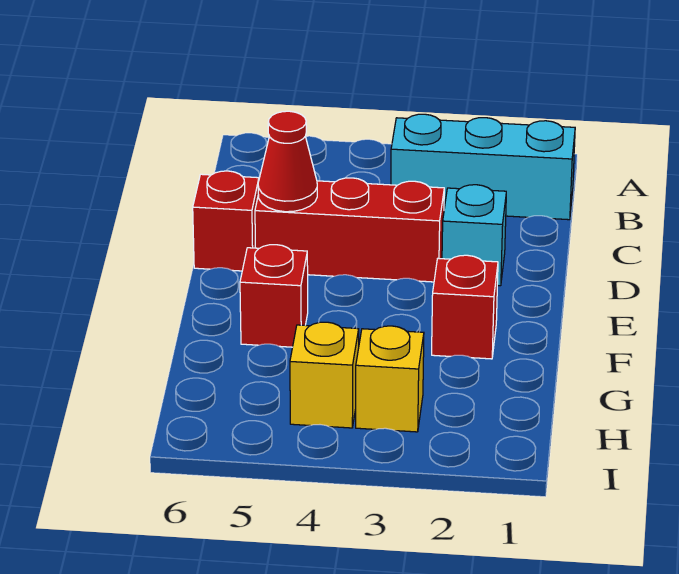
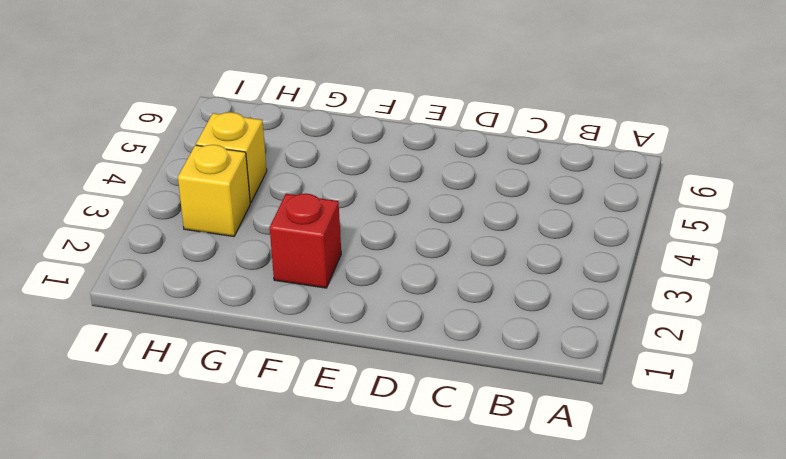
none -> cyan 1x3 brick [391,114,575,220]
none -> cyan 1x1 brick [442,185,506,286]

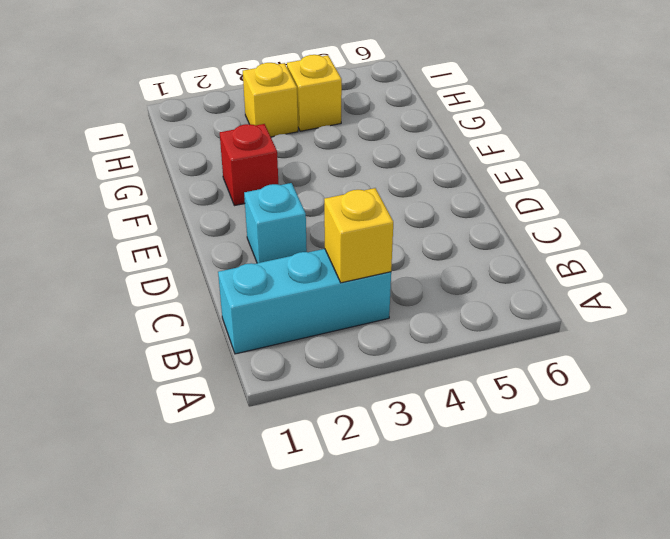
yellow 1x1 brick [324,188,393,283] -> none
none -> red 1x3 brick [255,178,444,282]
none -> red 1x1 brick [193,171,259,271]

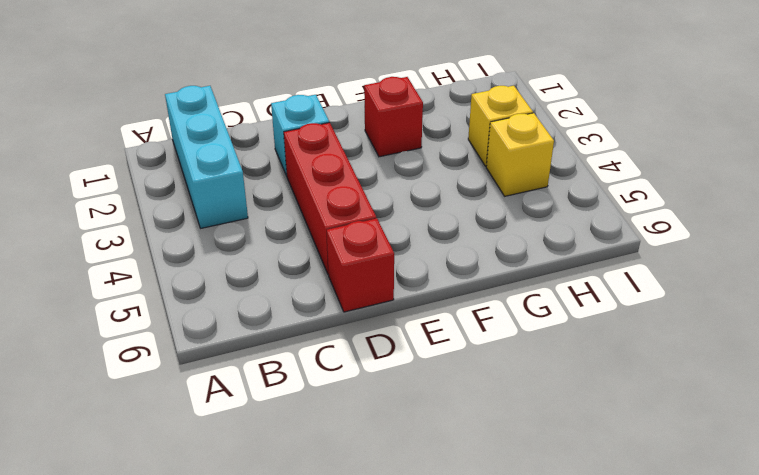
none -> red 1x1 brick [240,245,308,347]
none -> red 1x1 cone [258,111,317,212]

